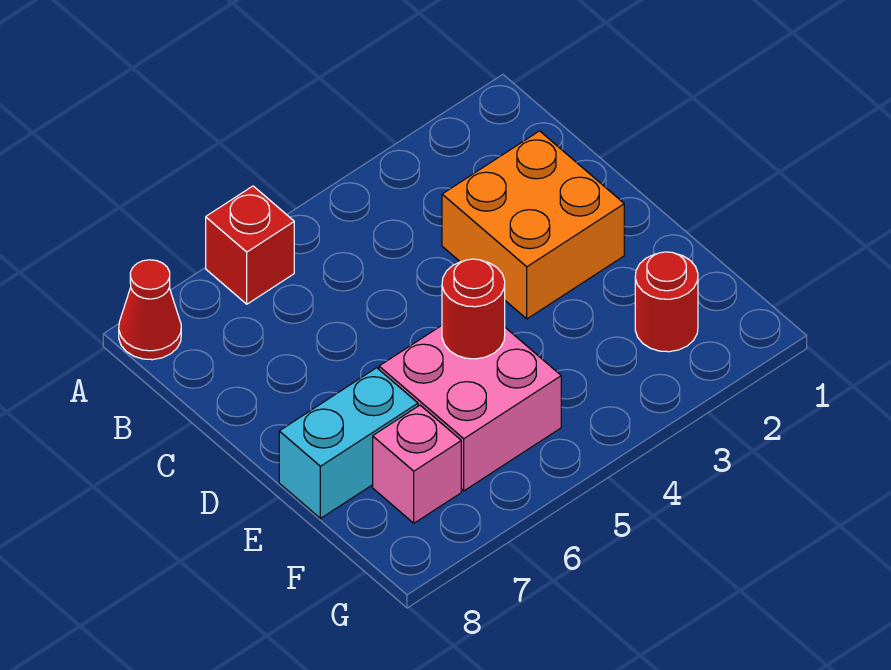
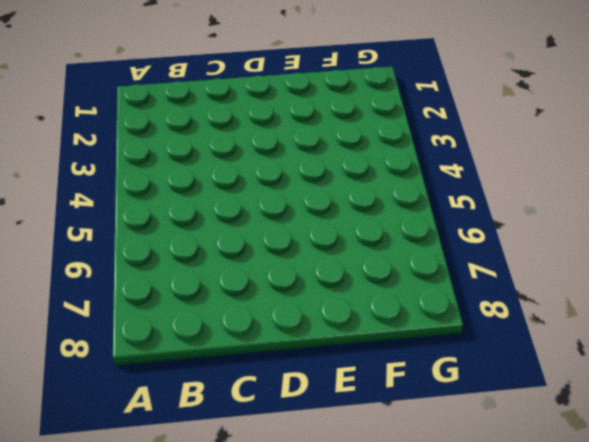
none -> red 1x1 brick [206,186,294,304]
none -> red 1x1 cone [119,260,181,360]

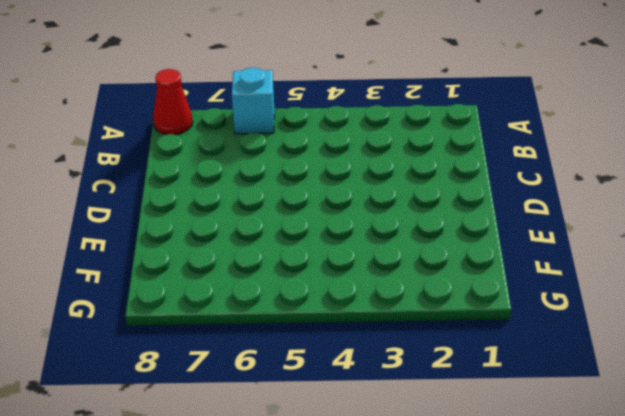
cyan 1x1 brick [232,68,274,134] -> red 1x1 brick [206,186,294,304]
none -> orange 2x2 brick [442,131,624,319]
none -> pink 2x2 brick [379,326,561,491]

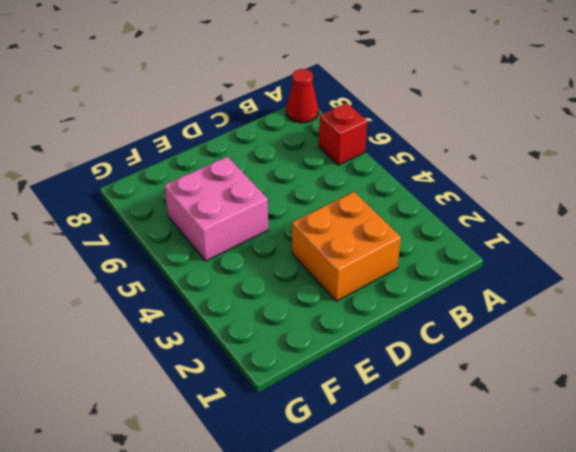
none -> cyan 1x2 brick [279,368,418,518]
none -> red 1x1 round brick [635,252,698,352]

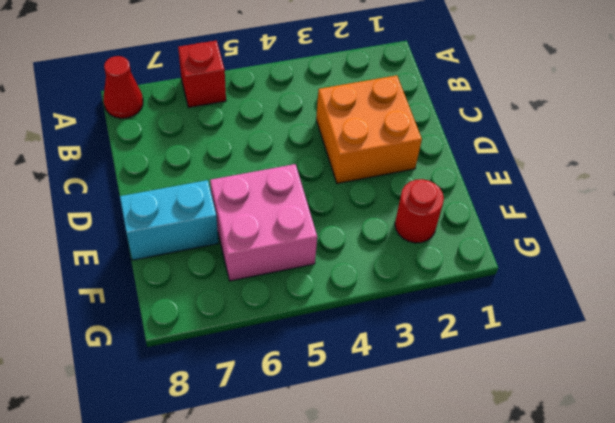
none -> pink 1x1 brick [373,405,461,523]
none -> red 1x1 round brick [442,259,505,359]

